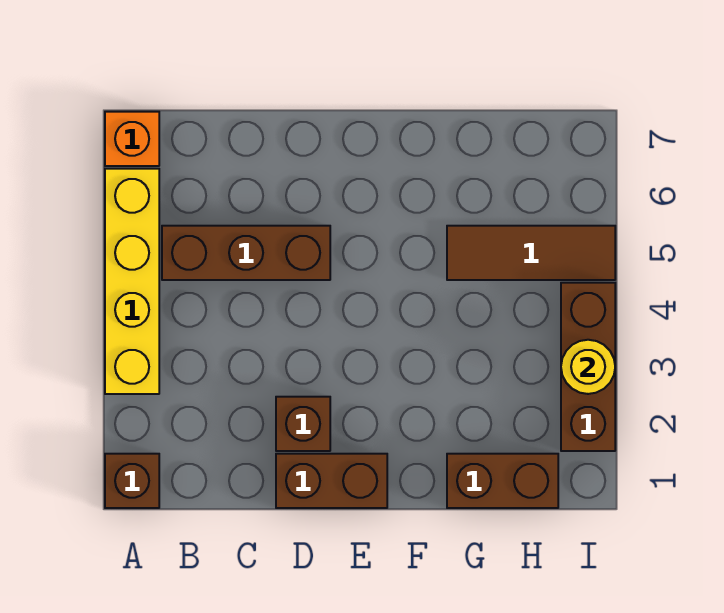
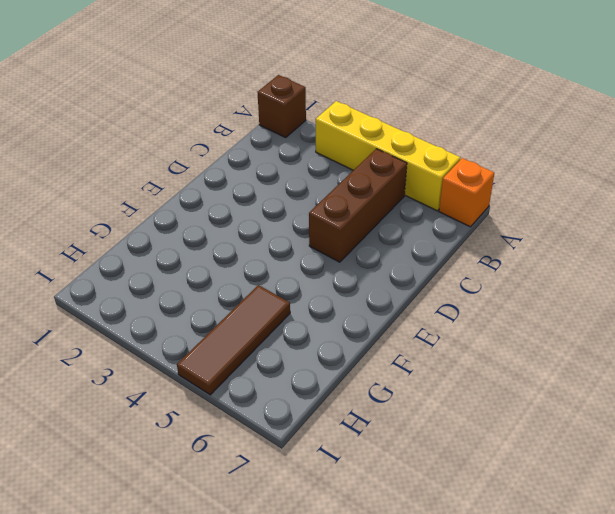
none -> brown 1x2 brick [276,454,387,508]
none -> brown 1x1 brick [276,397,330,451]

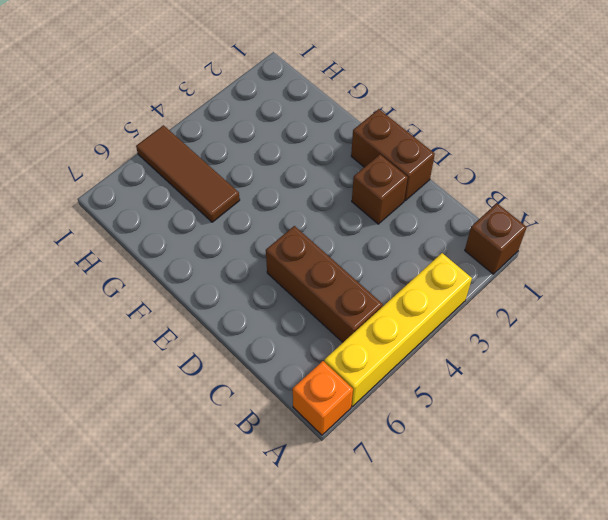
none -> brown 1x2 brick [447,454,558,508]
none -> brown 1x3 brick [561,283,615,451]

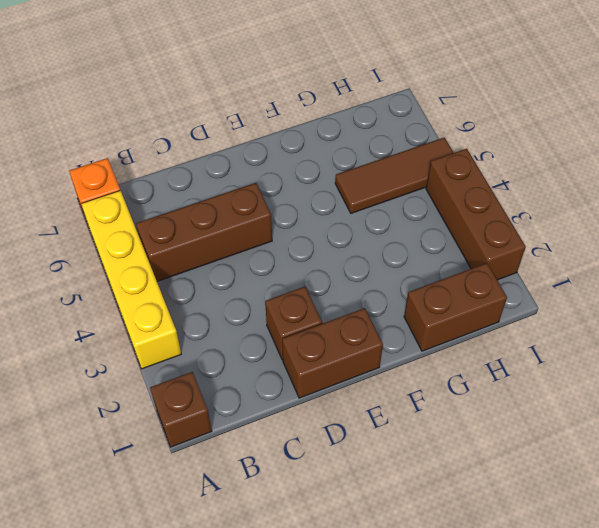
none -> yellow 1x1 round brick [561,340,615,394]

